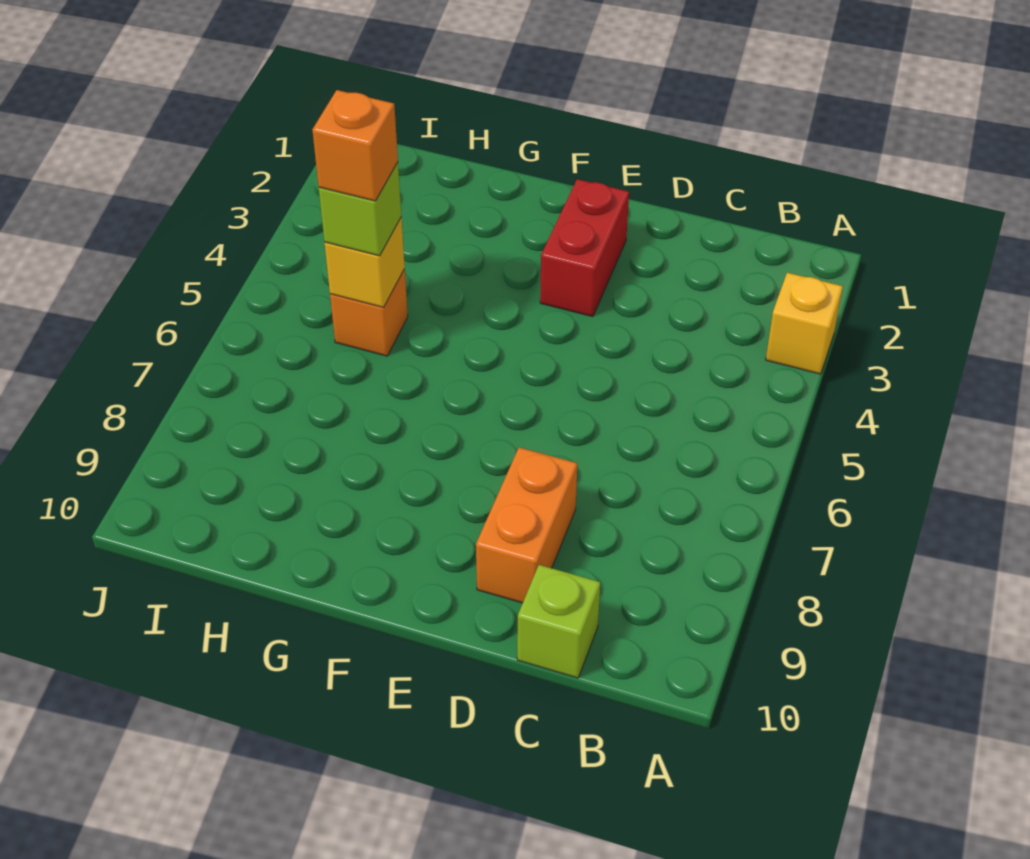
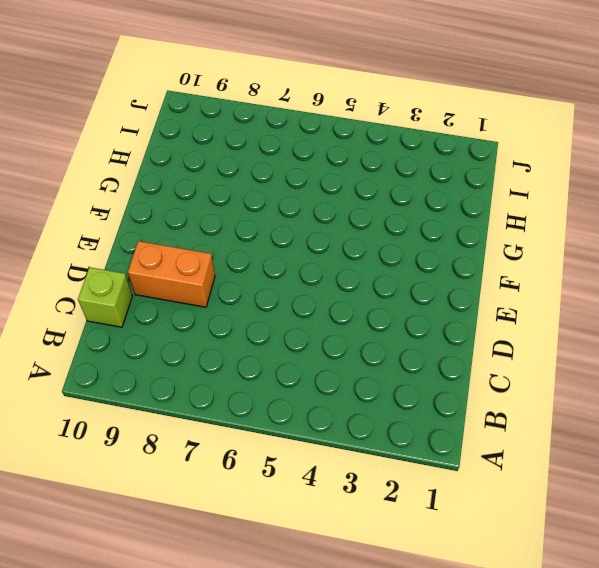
none -> yellow 1x1 brick [766,273,843,374]
none -> red 1x2 brick [540,179,629,317]

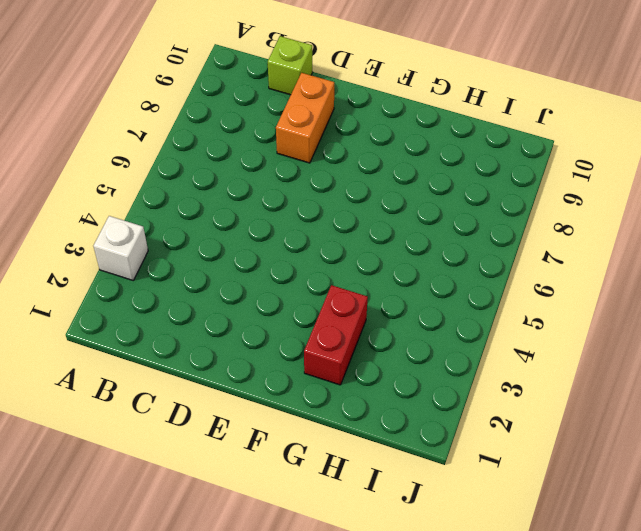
white 1x1 brick [93,216,148,280] -> yellow 1x1 brick [766,273,843,374]
red 1x2 brick [304,285,368,385] -> red 1x2 brick moved to [540,179,629,317]
none -> orange 1x1 brick [330,269,408,356]
none -> yellow 1x1 brick [325,217,405,307]

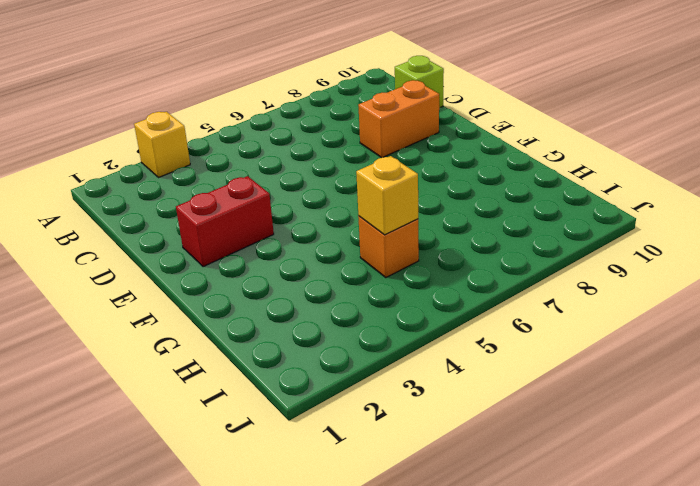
none -> lime 1x1 brick [319,162,401,256]
none -> orange 1x1 brick [312,90,398,201]

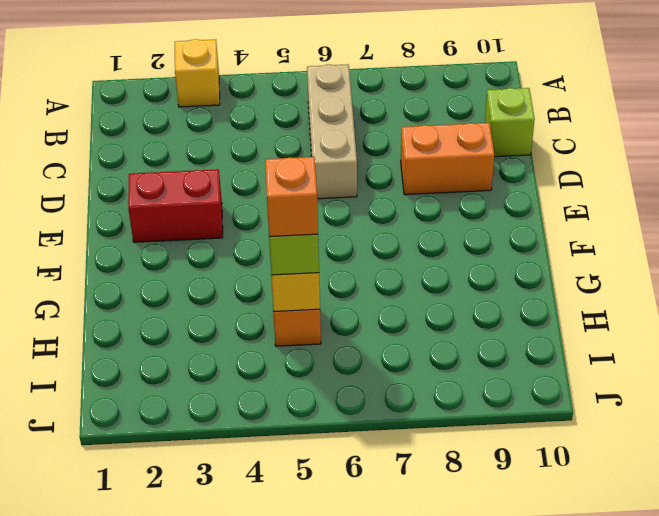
tan 1x3 brick [307,64,357,199] -> none

